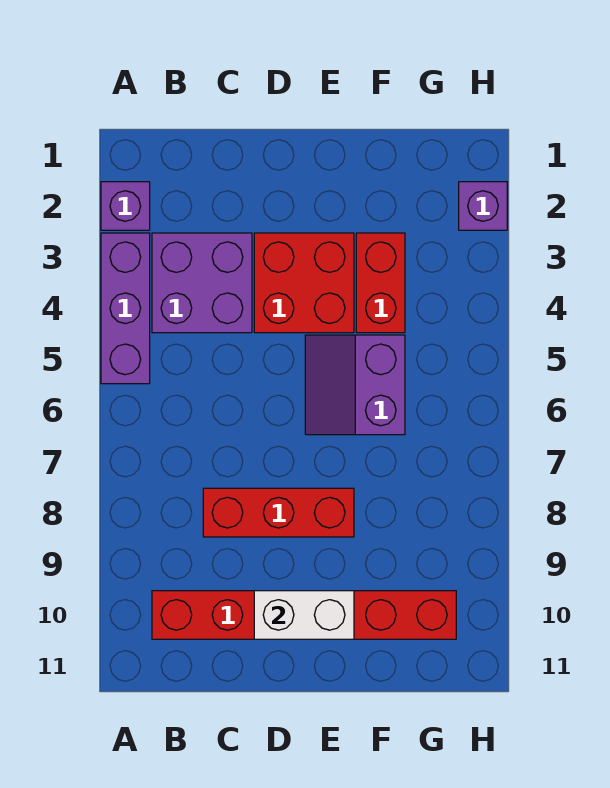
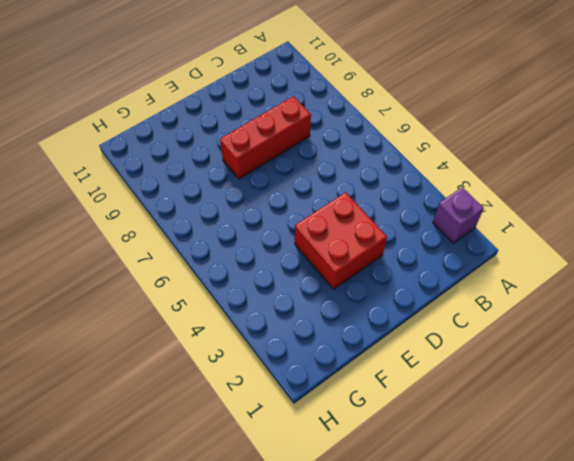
none -> purple 1x3 brick [101,233,150,384]
none -> purple 2x2 brick [152,233,252,333]

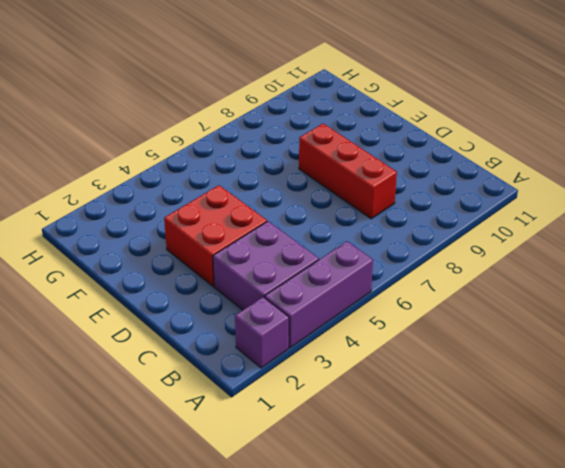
none -> red 1x6 brick [152,591,456,639]
none -> purple 2x2 slope [305,335,405,435]

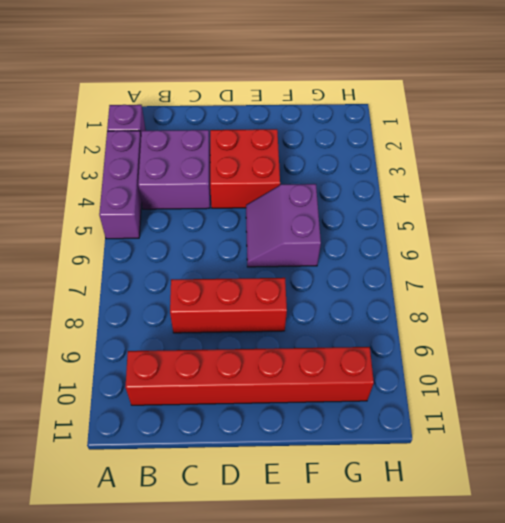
none -> red 1x2 brick [356,233,405,333]
none -> purple 1x1 brick [459,182,507,230]

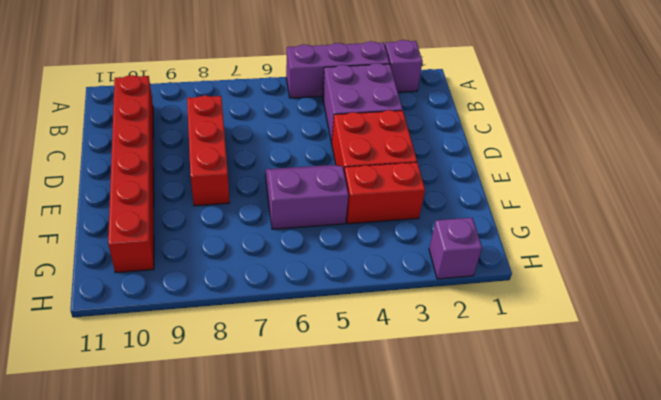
none -> white 1x2 brick [254,591,354,639]

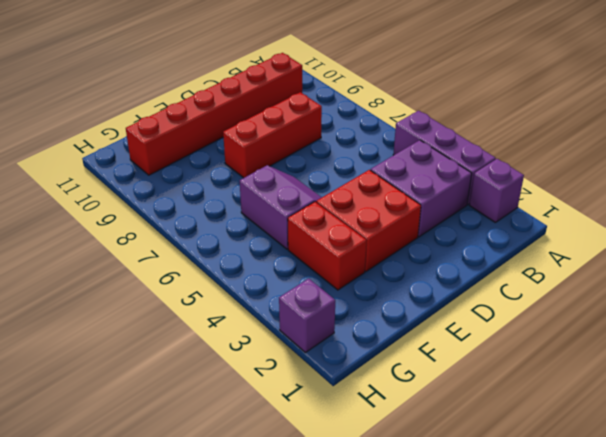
none -> white 1x2 brick [254,591,354,639]

